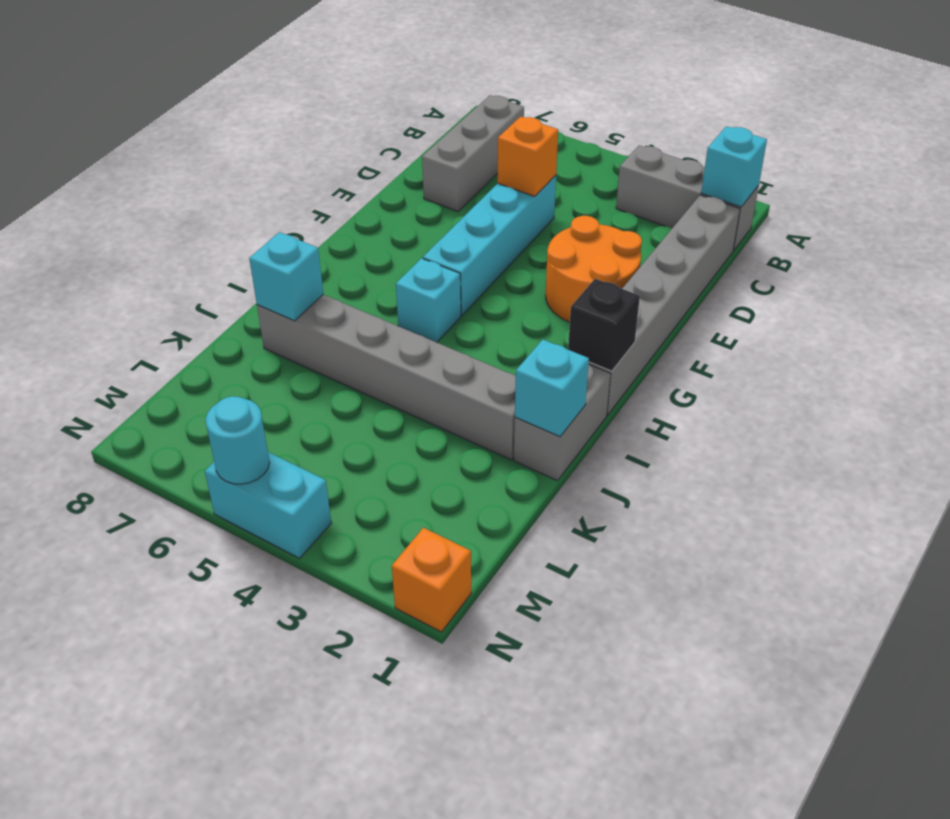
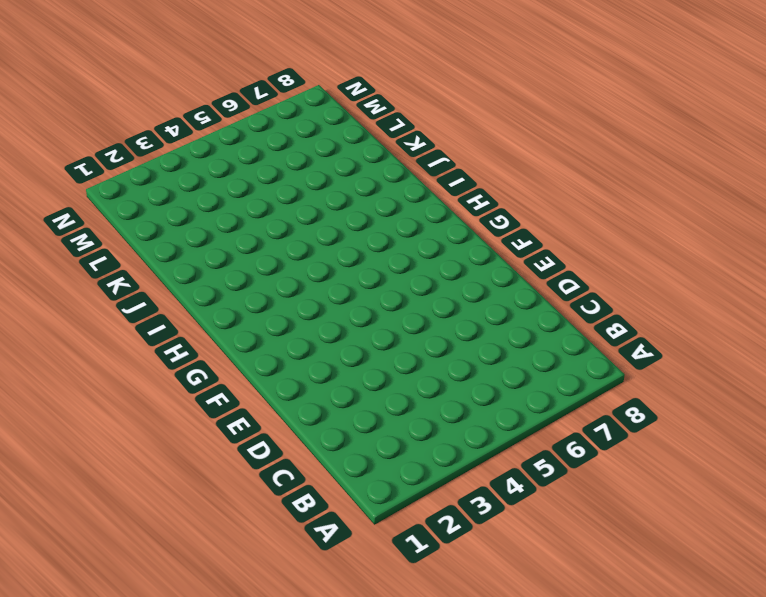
none -> grey 1x3 brick [616,145,759,251]
none -> grey 1x3 brick [422,95,524,212]
none -> grey 1x6 brick [589,195,740,415]

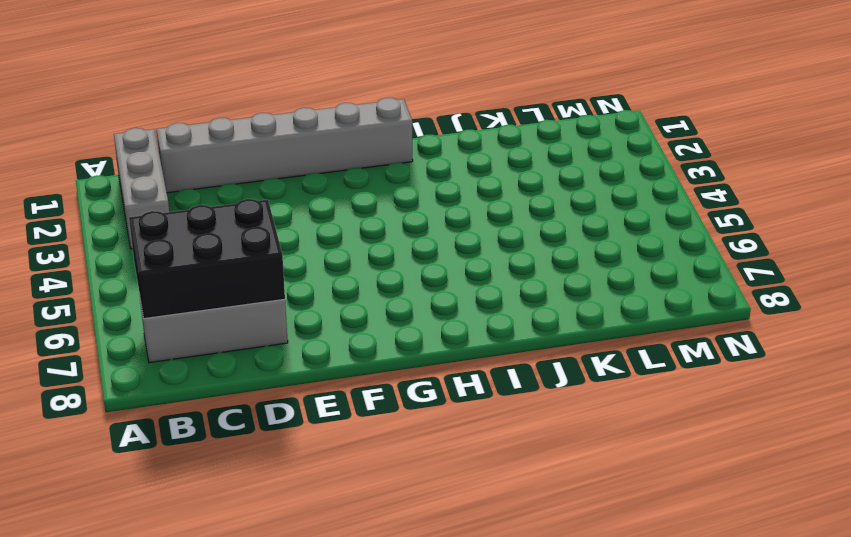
black 2x3 brick [129,199,285,319] -> none
none -> cyan 1x4 brick [423,175,556,315]
none -> orange 2x2 round brick [546,216,642,322]
none -> cyan 1x1 brick [396,258,461,342]

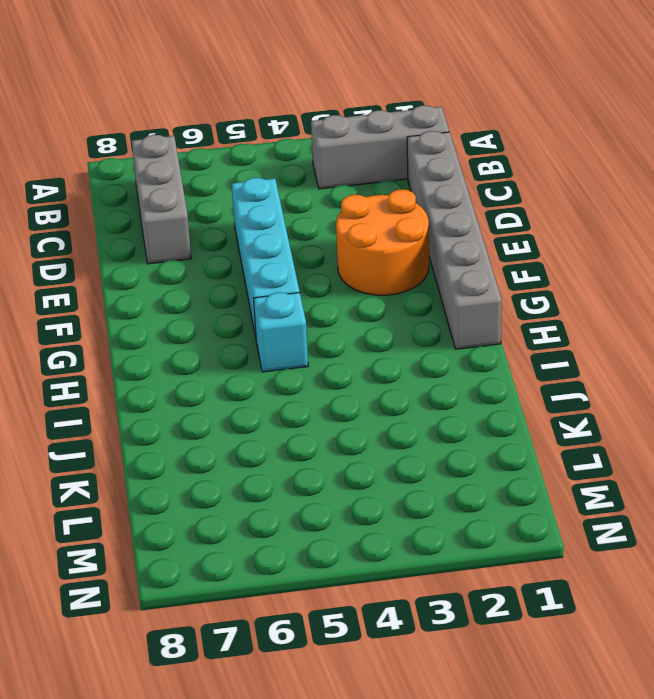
none -> grey 1x2 brick [514,365,611,481]
none -> grey 1x6 brick [257,295,516,460]
none -> orange 1x1 brick [392,528,471,632]

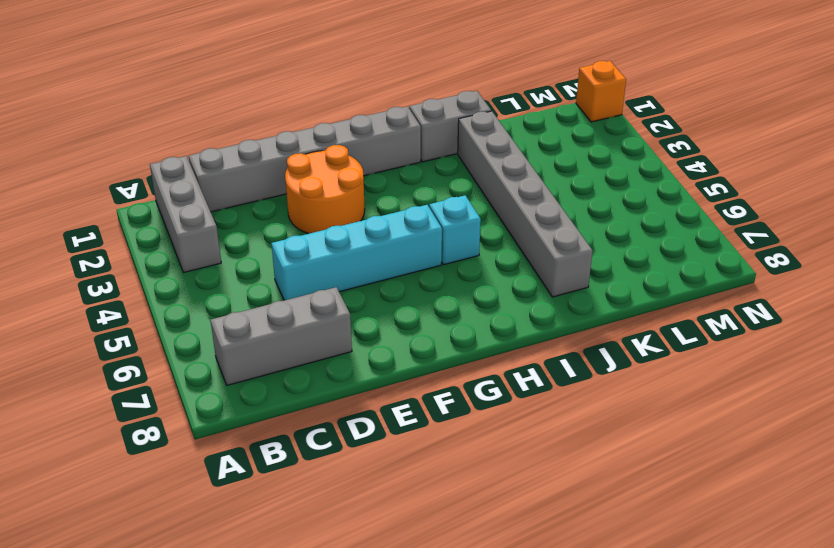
none -> cyan 1x2 brick [205,452,331,558]
none -> cyan 1x1 brick [701,126,767,207]
none -> orange 1x1 brick [497,117,558,196]

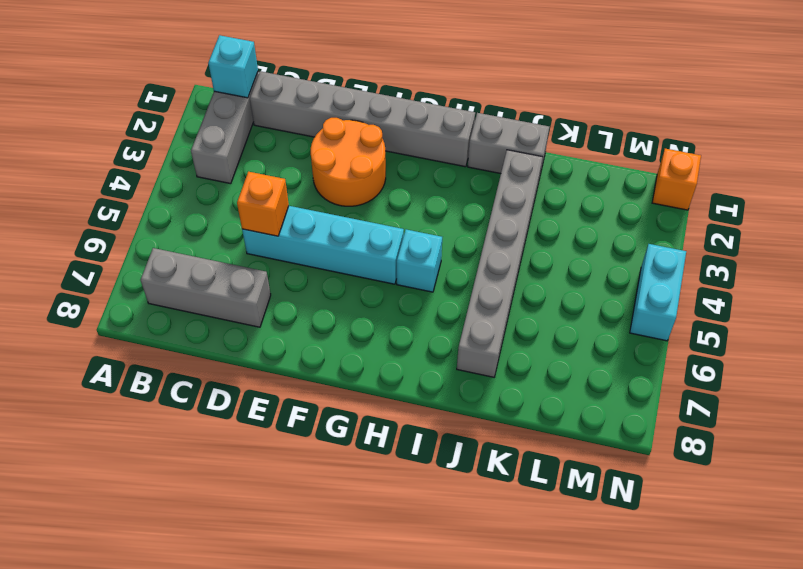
none -> black 1x1 brick [568,279,640,371]
none -> cyan 1x1 brick [515,340,589,437]
none -> cyan 1x1 brick [249,232,323,321]

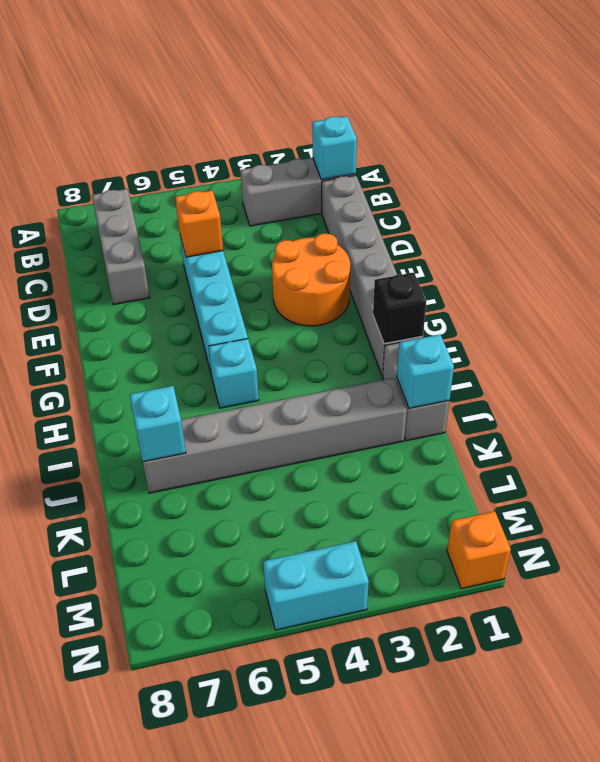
none -> cyan 1x1 round brick [206,396,270,484]

